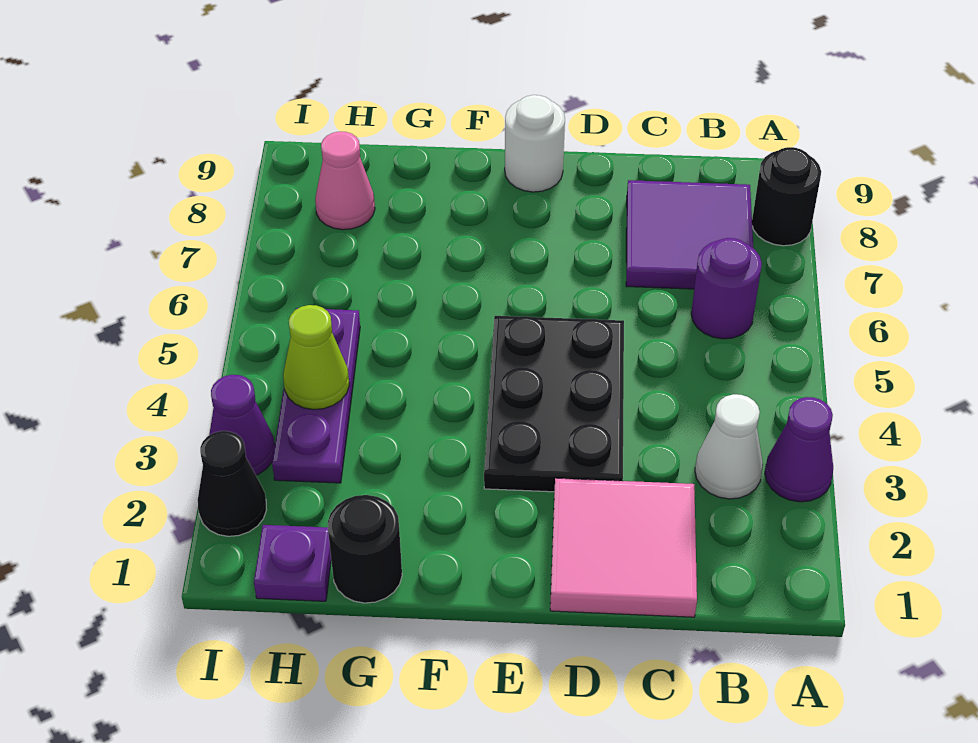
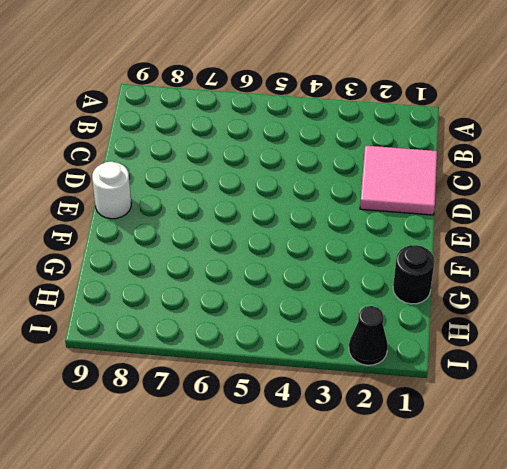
none -> purple 1x1 cone [765,397,833,502]
none -> black 1x1 round brick [752,147,821,246]
none -> white 1x1 cone [695,394,763,499]

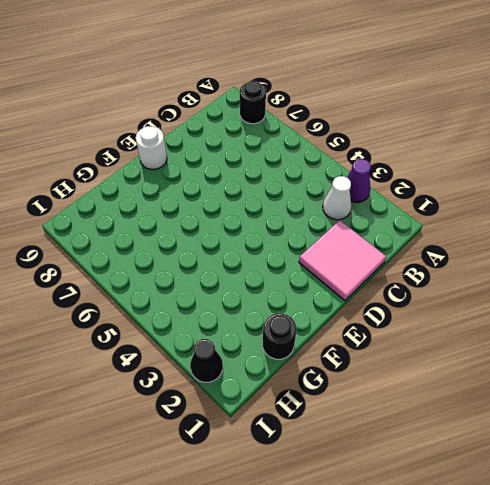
none -> purple 1x1 round brick [691,238,762,339]
none -> purple 2x2 tile [626,180,753,289]
none -> black 2x3 plate [484,316,624,492]

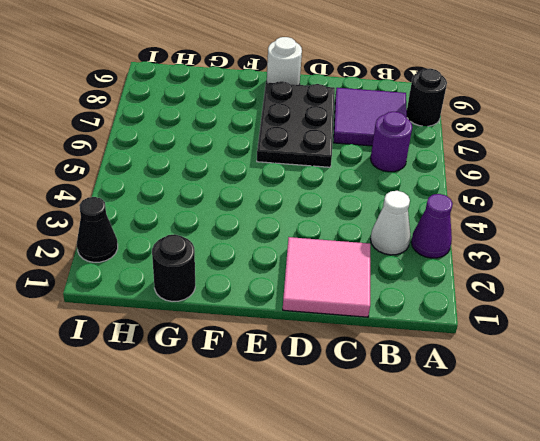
black 2x3 plate [257,81,335,167] -> black 2x3 plate moved to [484,316,624,492]
none -> purple 1x1 plate [254,525,331,601]
none -> purple 1x3 plate [272,308,360,483]
none -> pink 1x1 cone [315,132,375,230]

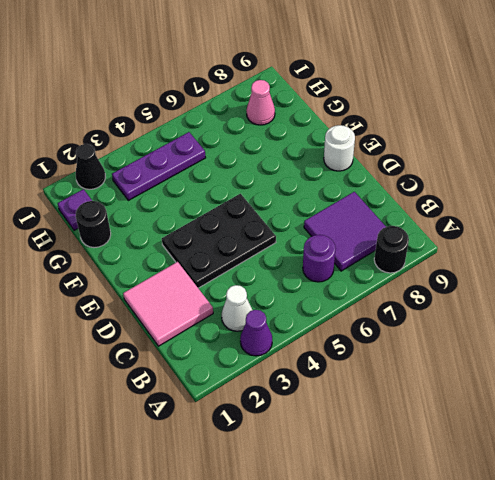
none -> purple 1x1 cone [209,375,275,475]
none -> lime 1x1 cone [283,305,349,410]

